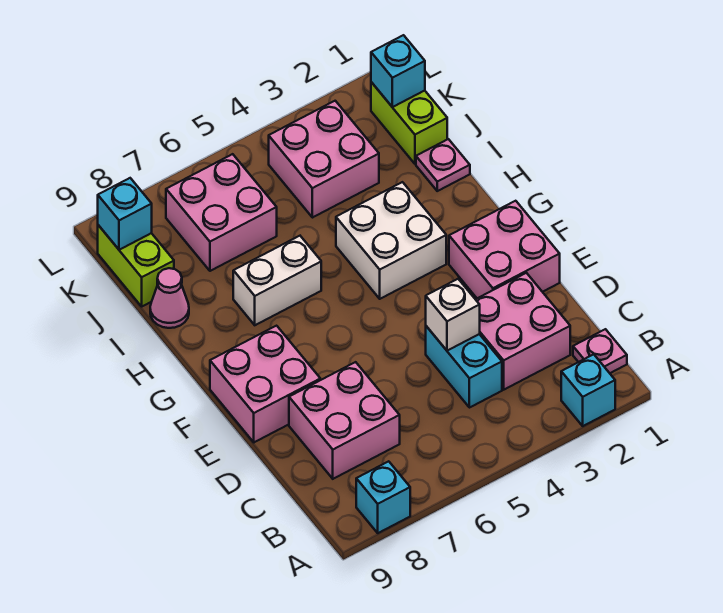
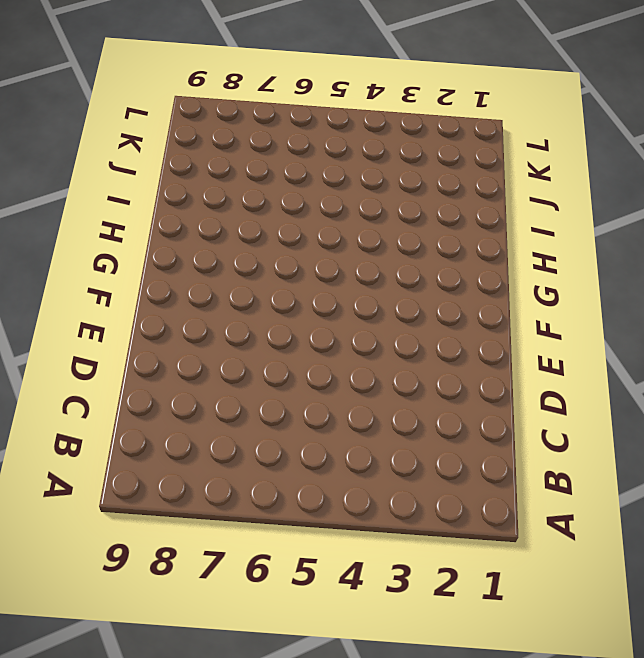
none -> cyan 1x1 brick [561,354,615,426]
none -> cyan 1x1 brick [356,461,410,533]
none -> pink 1x1 plate [573,329,627,373]

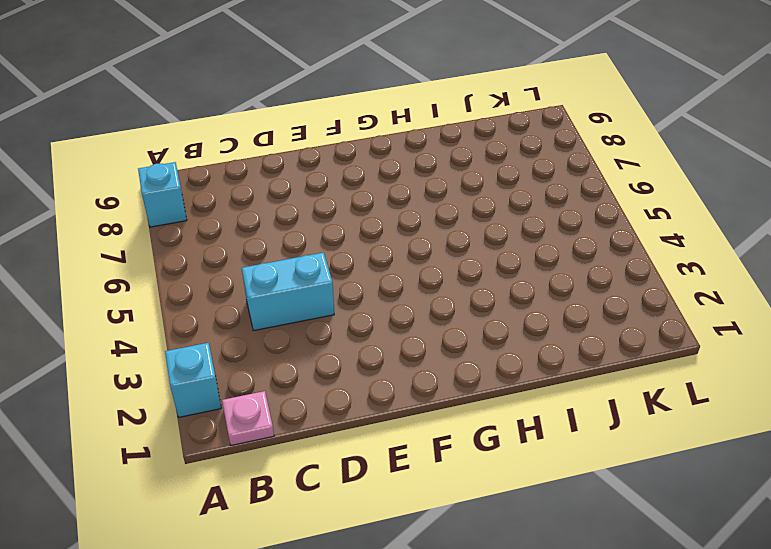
none -> pink 2x2 brick [476,273,570,390]
none -> pink 2x2 brick [289,362,400,479]
none -> pink 2x2 brick [449,201,560,298]

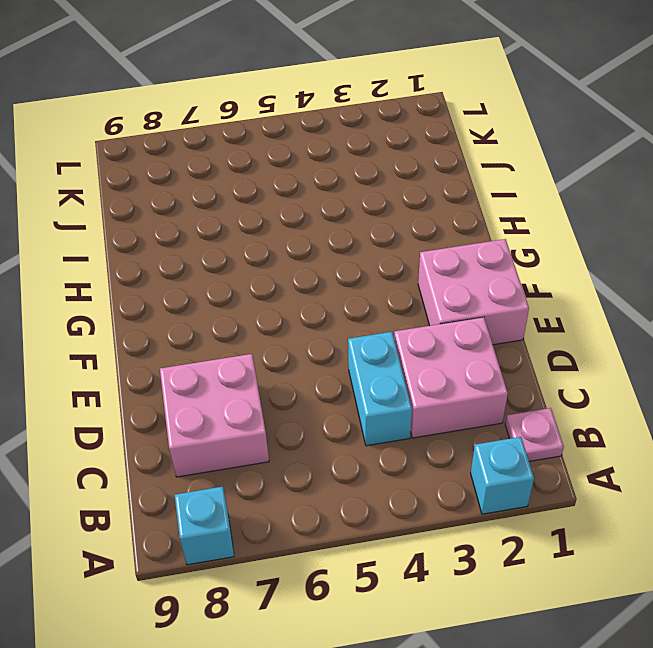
none -> pink 2x2 brick [210,326,320,442]
none -> white 2x2 brick [336,182,446,299]
none -> white 1x2 brick [233,236,321,325]

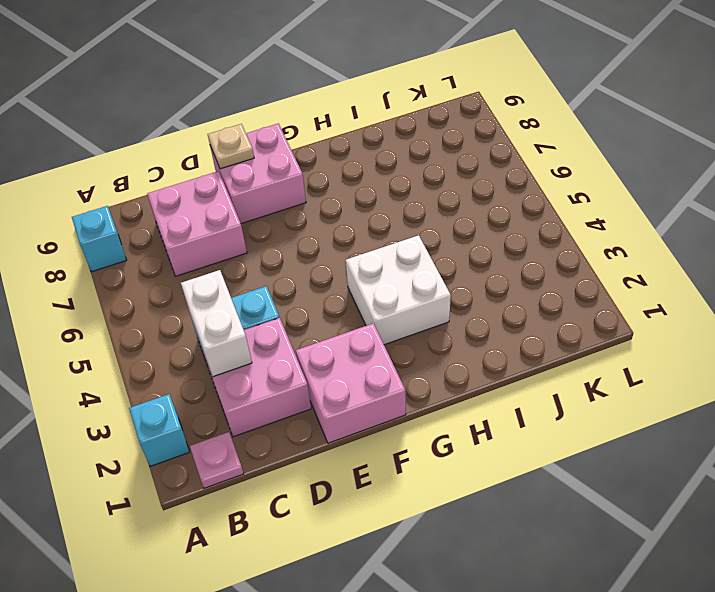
white 1x2 brick [181,270,252,377] -> white 1x2 brick moved to [233,236,321,325]
tan 1x1 plate [208,124,254,169] -> none
none -> pink 1x1 plate [416,139,470,191]
none -> pink 1x1 cone [150,268,189,328]
none -> lime 1x2 brick [371,82,447,164]

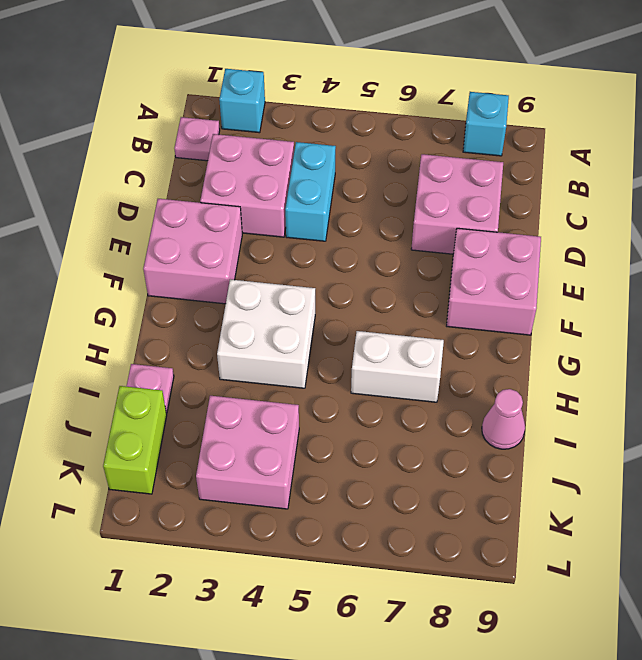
none -> pink 2x2 brick [166,154,277,271]
none -> lime 1x2 brick [98,225,174,306]
none -> white 1x1 brick [426,279,480,351]

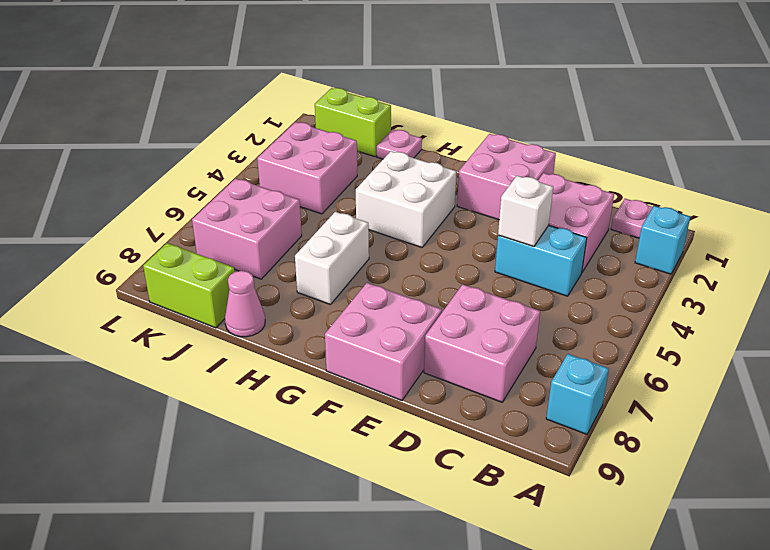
none -> cyan 1x1 brick [371,35,425,107]
none -> cyan 1x1 brick [98,178,152,250]

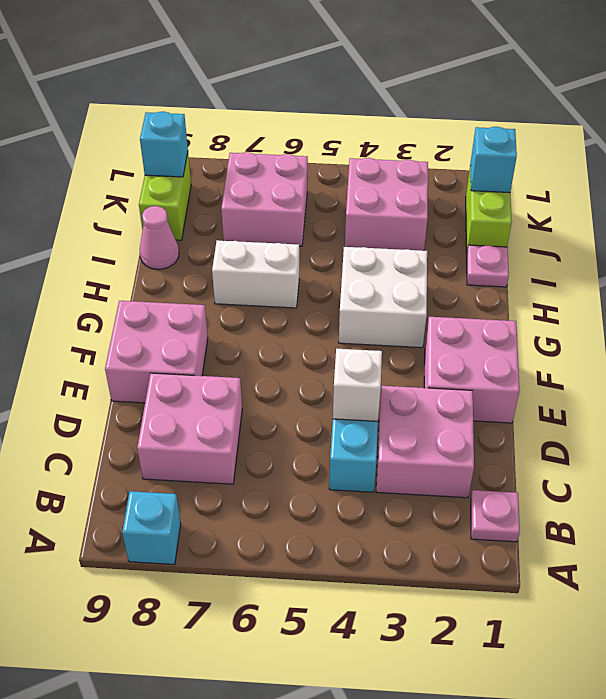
none -> cyan 1x1 brick [561,354,615,426]

